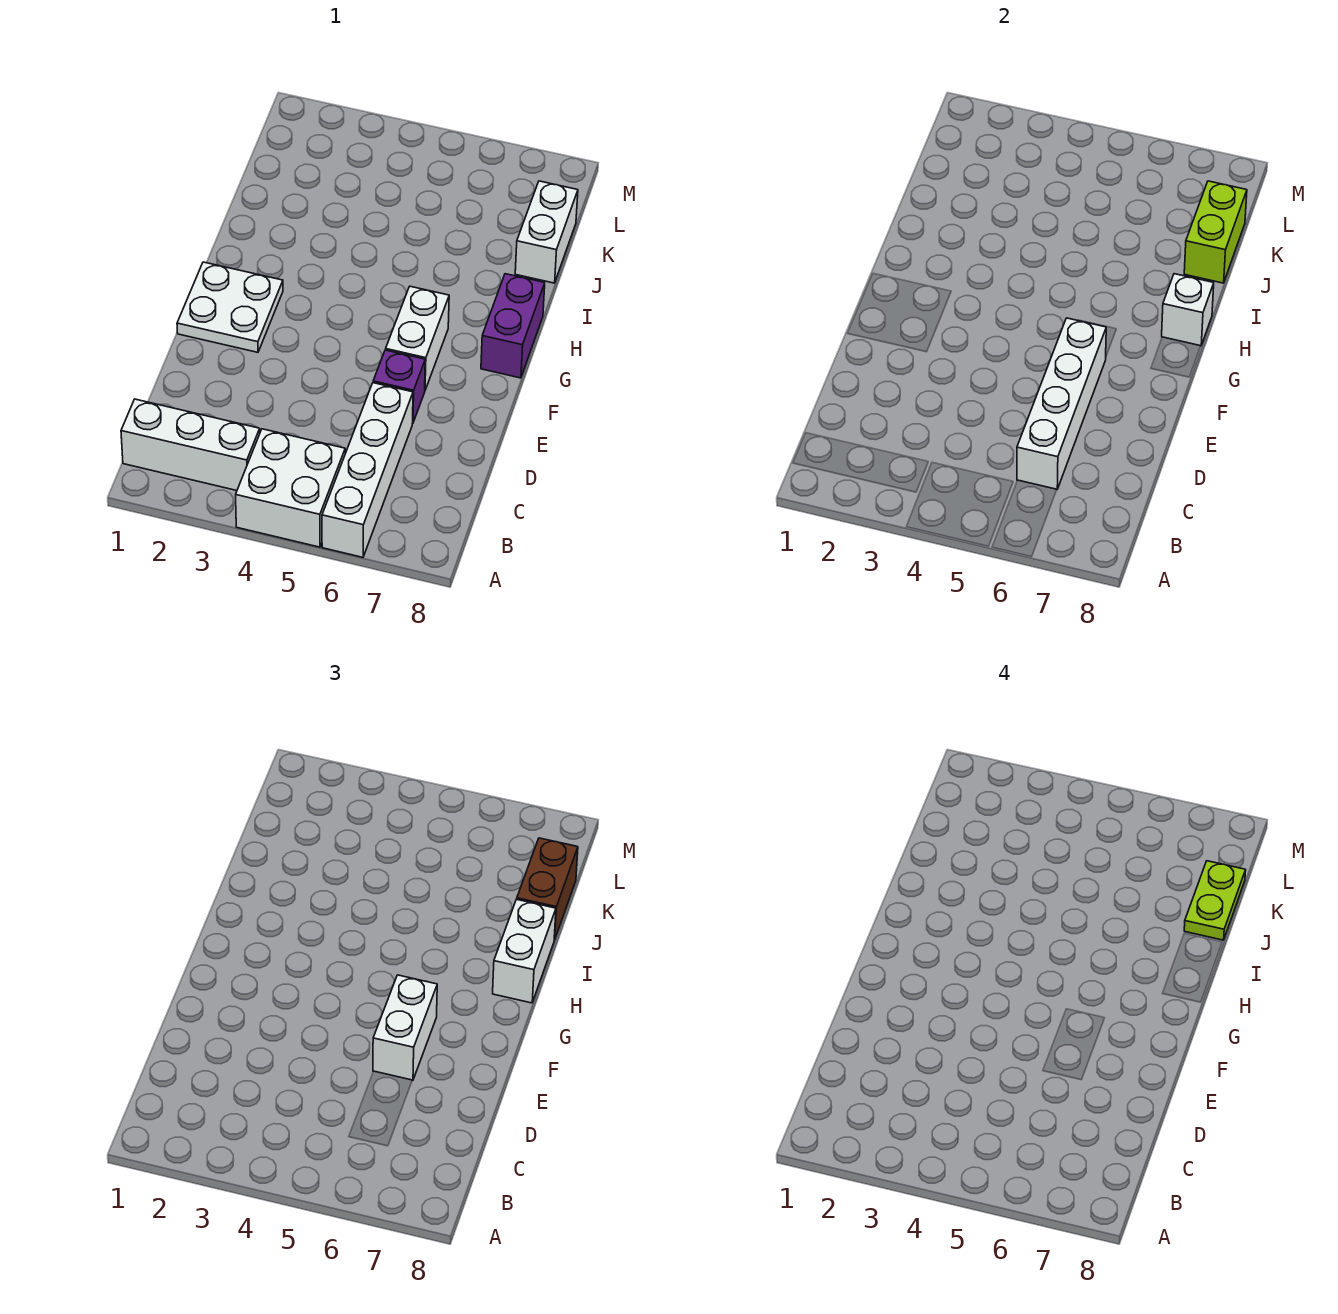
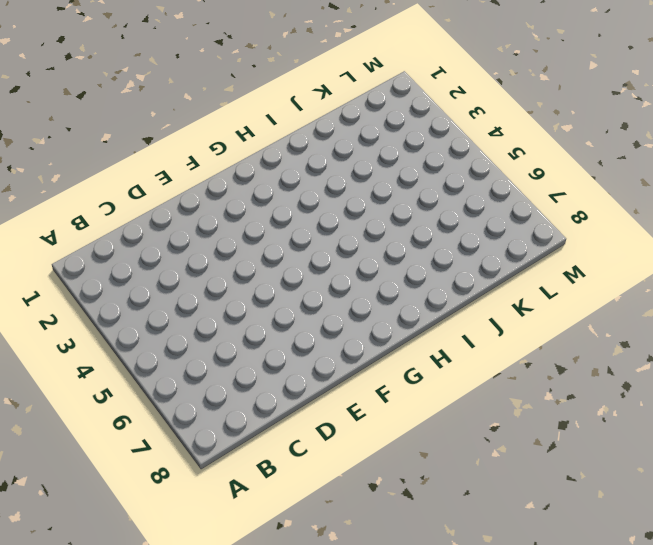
none -> white 2x2 brick [236,429,345,547]
none -> white 1x4 brick [322,383,413,557]
none -> white 1x3 brick [121,399,260,490]

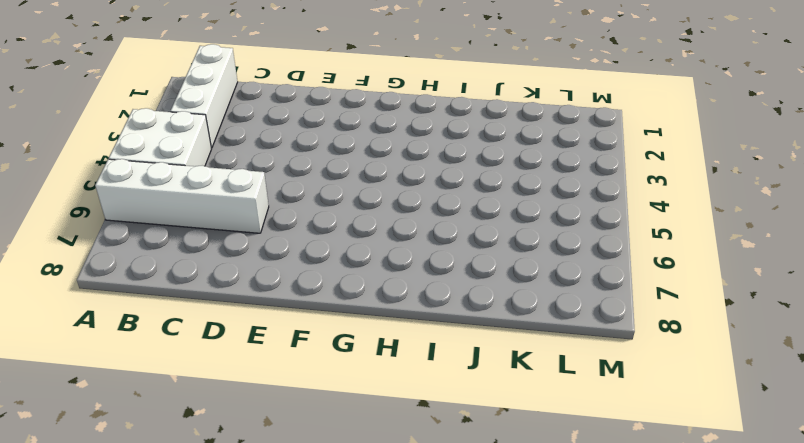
none -> purple 1x1 brick [373,350,425,422]
none -> white 2x2 plate [177,262,283,352]
none -> white 1x2 brick [386,286,449,390]

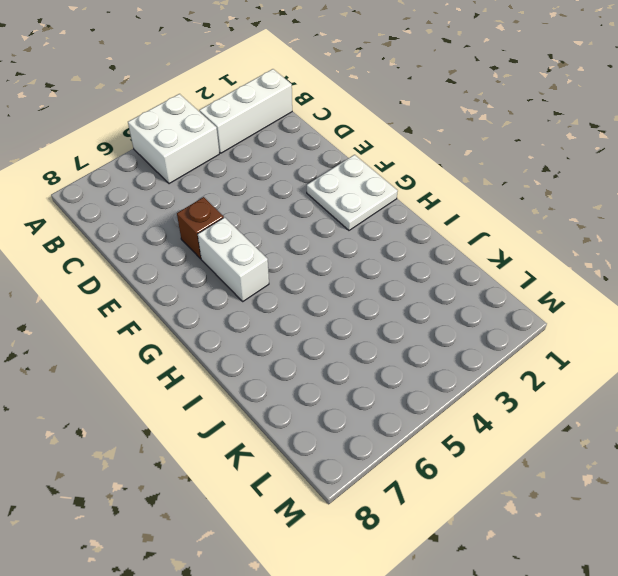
brown 1x1 brick [177,197,224,259] -> purple 1x1 brick [373,350,425,422]
none -> white 1x4 brick [322,383,413,557]
none -> purple 1x2 brick [481,274,545,378]
none -> white 1x2 brick [515,181,578,283]

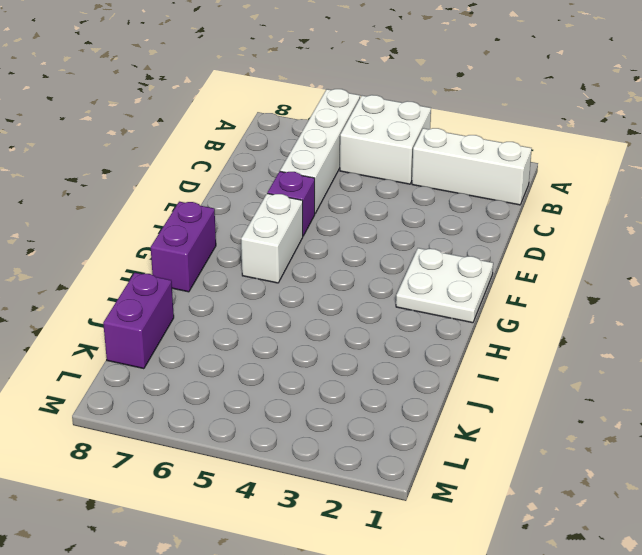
purple 1x2 brick [103,273,174,369] -> white 1x2 brick [515,181,578,283]
none -> white 1x4 brick [1017,318,1106,489]
none -> white 1x1 brick [1162,274,1214,346]
none -> lime 1x2 brick [1184,181,1247,283]

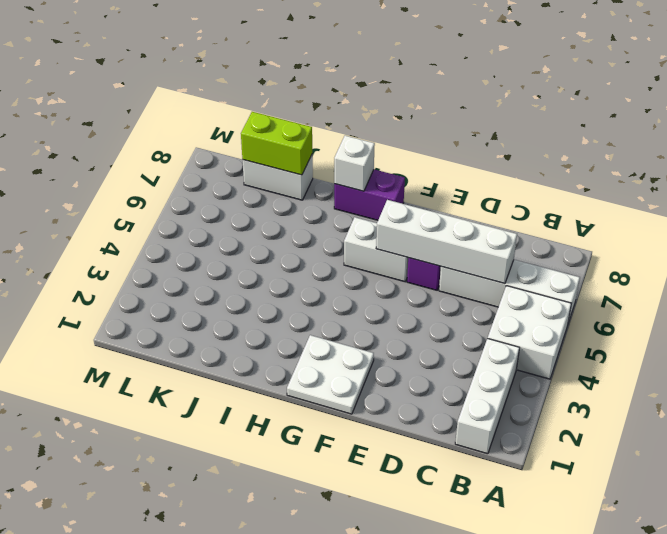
none -> white 1x2 brick [373,975,437,1080]
none -> white 1x2 brick [493,899,556,1003]
none -> brown 1x2 brick [517,838,578,940]

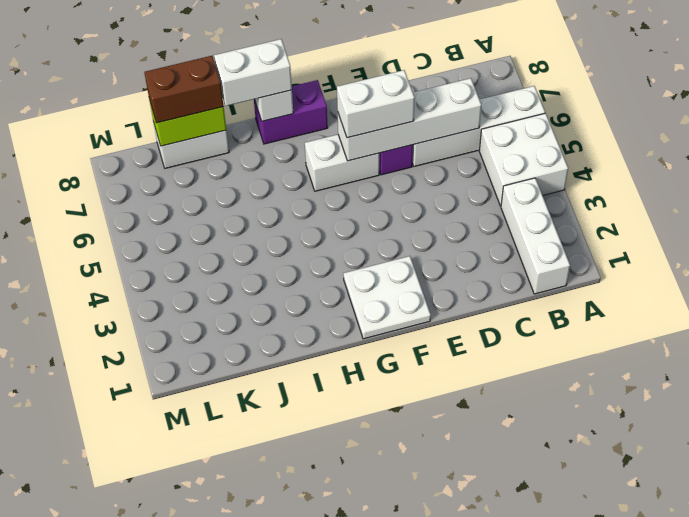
none -> lime 1x2 plate [1184,861,1246,940]

